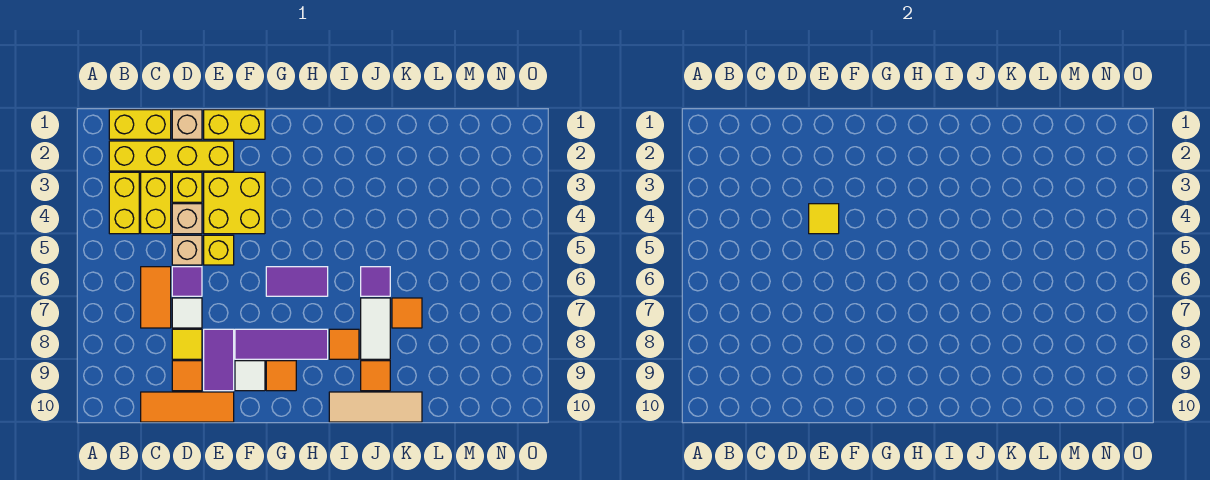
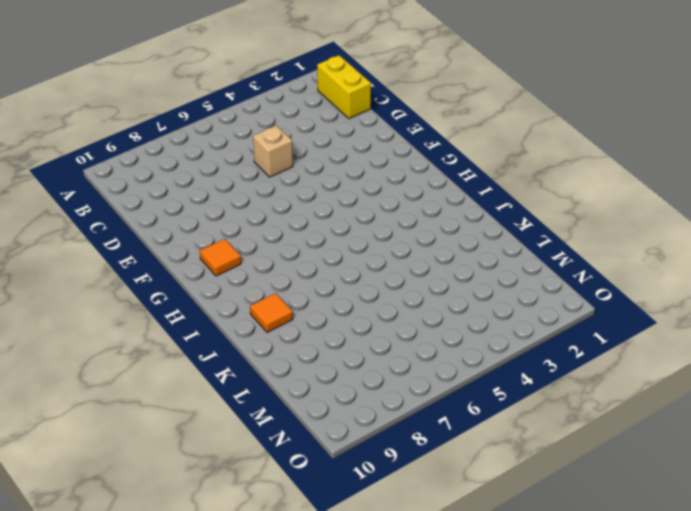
none -> yellow 1x4 brick [109,141,234,171]
none -> yellow 1x2 brick [109,172,139,234]
none -> yellow 1x2 brick [141,172,171,234]

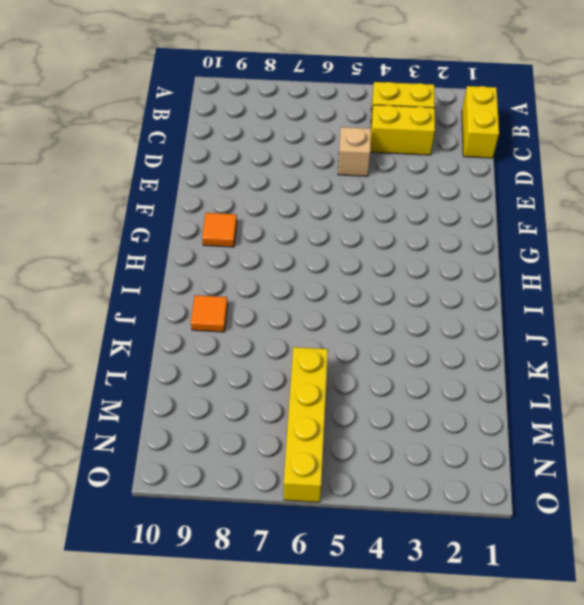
yellow 1x4 brick [284,347,328,502] -> yellow 1x4 brick moved to [109,141,234,171]
none -> orange 1x2 tile [141,267,171,328]
none -> orange 1x3 tile [141,392,234,422]
none -> tan 1x1 brick [172,110,202,139]

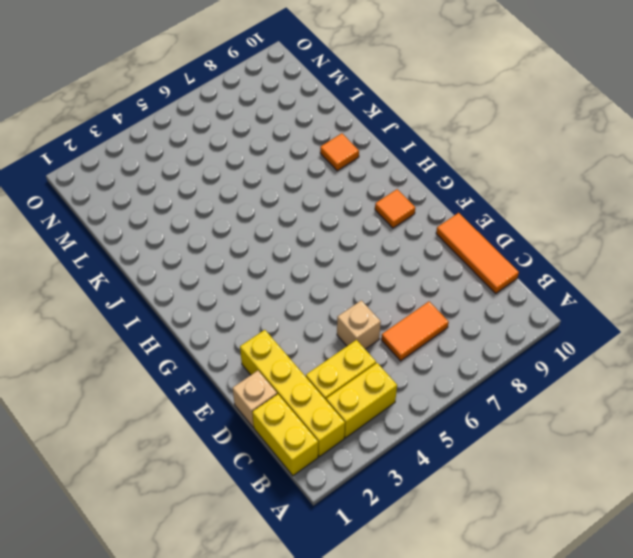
none -> yellow 1x1 brick [172,172,202,202]
none -> tan 1x1 brick [172,204,202,234]
none -> purple 1x1 tile [172,267,202,296]

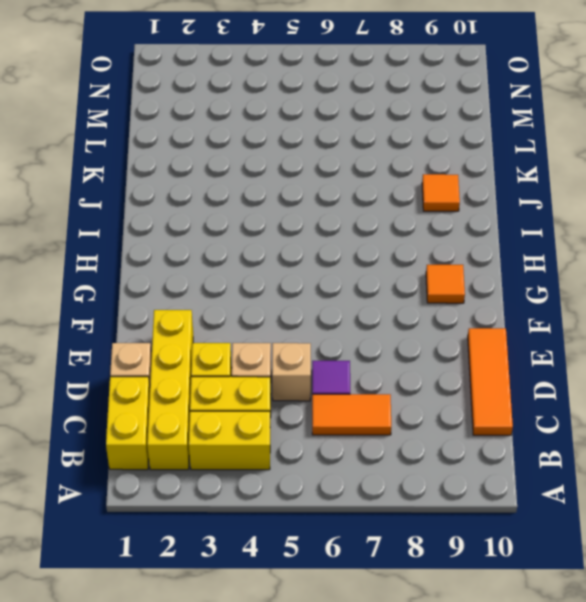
none -> white 1x1 tile [172,298,202,328]
none -> yellow 1x1 tile [172,329,202,359]
none -> orange 1x1 tile [172,361,202,391]

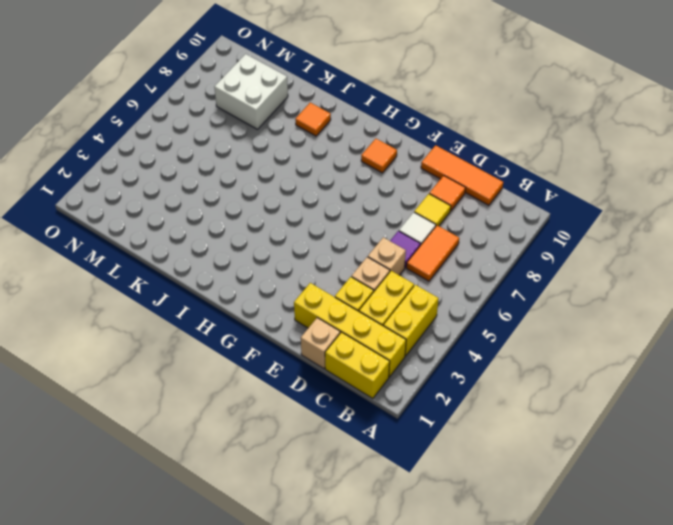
white 2x2 brick [214,54,288,129] -> none
none -> yellow 1x2 brick [204,110,265,139]
none -> yellow 2x2 brick [204,172,265,234]
none -> yellow 1x1 brick [204,235,234,265]

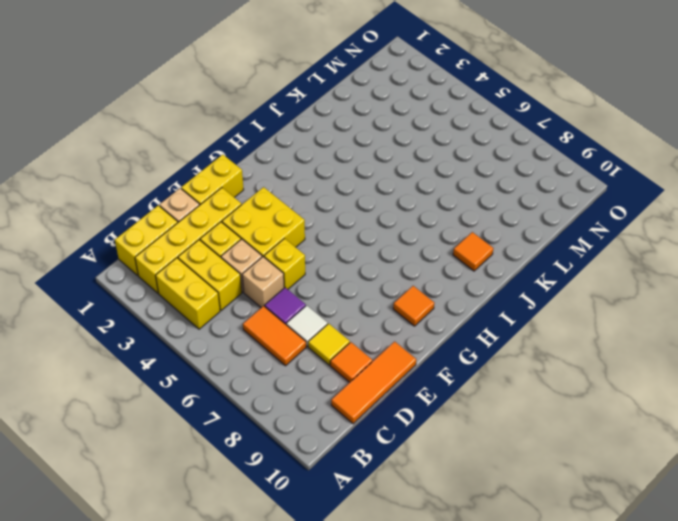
none -> purple 1x2 tile [204,329,234,391]
none -> purple 1x3 tile [235,329,328,359]
none -> white 1x1 tile [235,361,265,391]

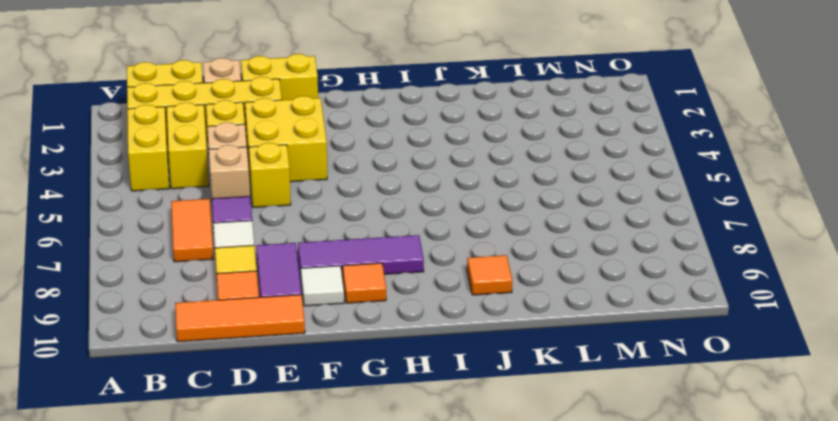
none -> purple 1x2 tile [266,267,328,296]
none -> orange 1x1 tile [329,329,359,359]
none -> tan 1x3 tile [329,392,422,422]

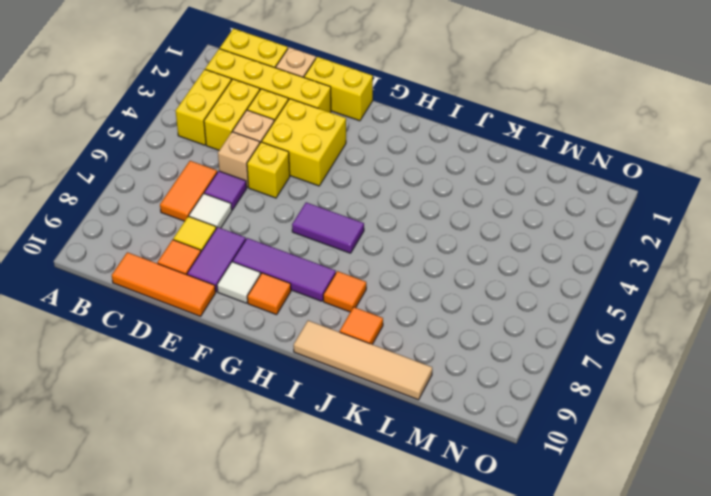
tan 1x4 tile [294,320,432,400] -> tan 1x3 tile [329,392,422,422]
none -> purple 1x1 tile [361,267,390,296]
none -> white 1x2 tile [361,298,390,359]
none -> orange 1x1 tile [392,298,422,328]

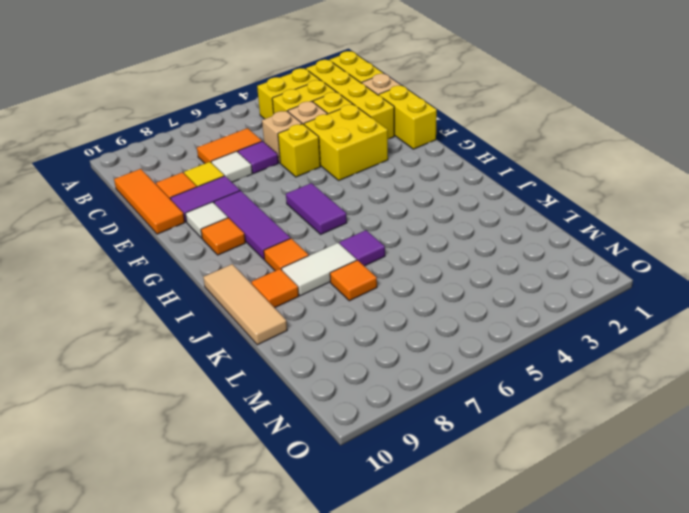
none -> yellow 1x1 tile [809,204,839,234]

